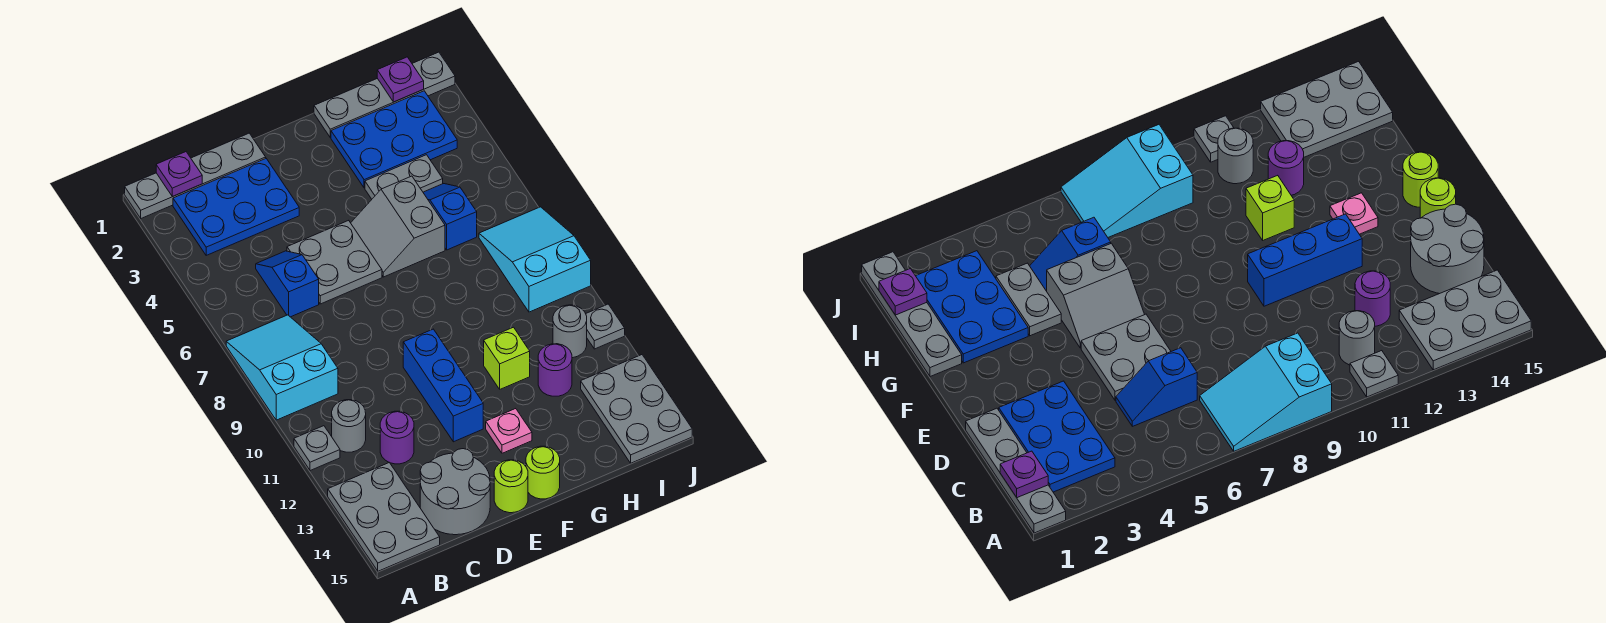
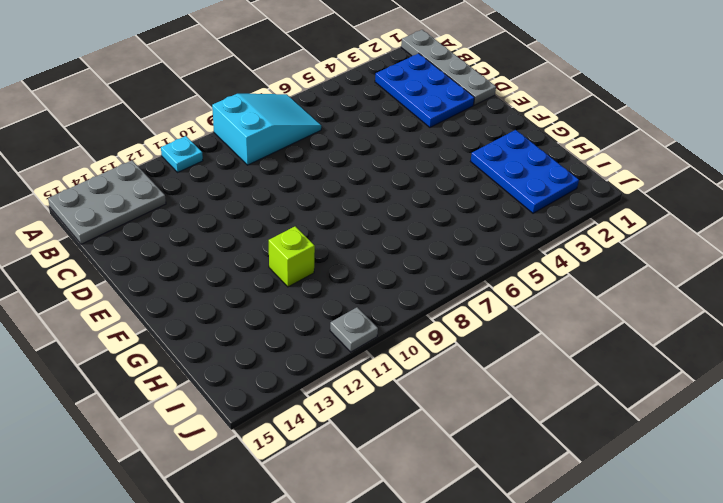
cyan 1x1 plate [161,136,203,172] -> grey 1x1 plate [294,426,340,471]
none -> grey 1x1 round brick [332,400,366,452]
none -> blue 1x2 slope [256,251,319,317]
none -> purple 1x1 round brick [380,411,414,464]

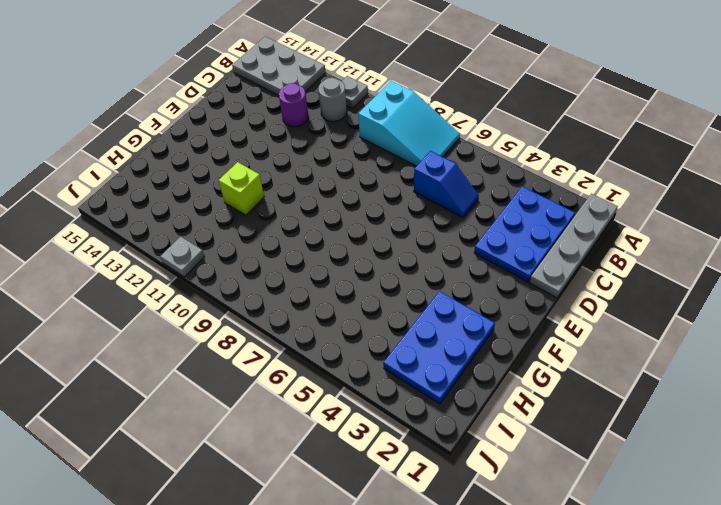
none -> grey 2x2 round brick [420,449,490,535]
none -> grey 2x2 plate [287,220,382,304]
none -> blue 1x3 brick [403,329,483,442]

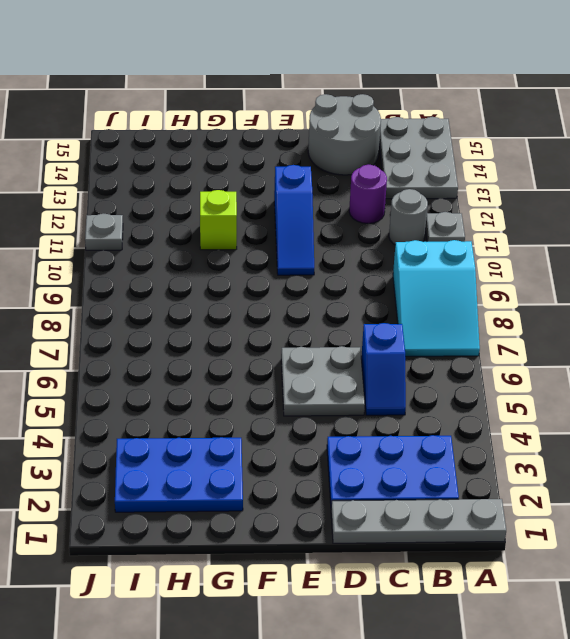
blue 1x3 slope [274,165,314,275] -> blue 1x3 brick [403,329,483,442]
none -> lime 1x1 round brick [494,460,528,513]
none -> grey 2x2 slope [351,176,445,277]
none -> pink 1x1 plate [486,409,532,453]

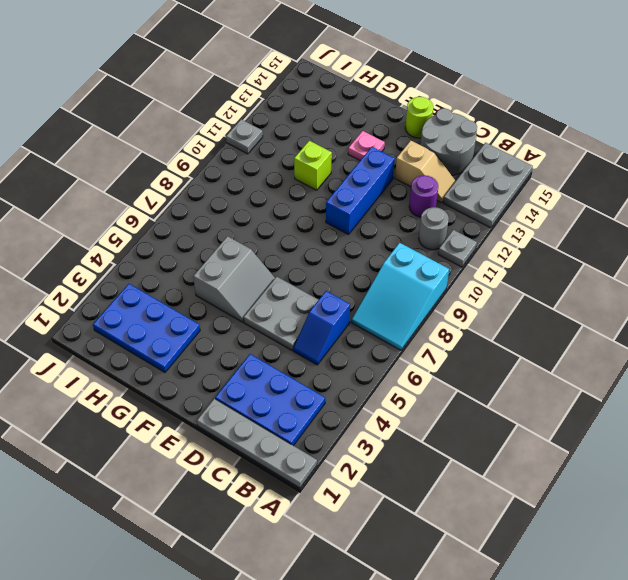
tan 1x2 slope [395,141,455,202] -> none
none -> lime 1x1 round brick [526,446,560,499]
none -> grey 1x4 plate [314,52,455,138]
none -> grey 1x2 plate [365,155,443,199]

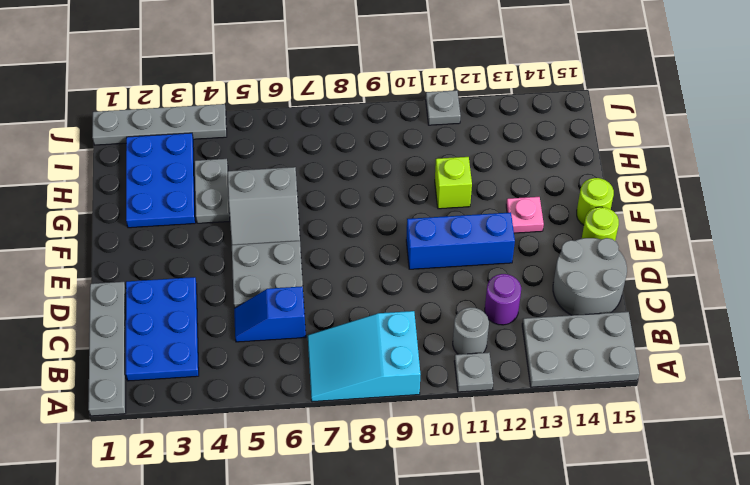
grey 1x4 plate [92,104,227,145] -> grey 1x4 plate turned to [314,52,455,138]
none -> blue 1x2 slope [423,184,477,250]
none -> purple 1x1 round brick [538,344,572,396]
none -> cyan 2x3 slope [479,207,591,312]

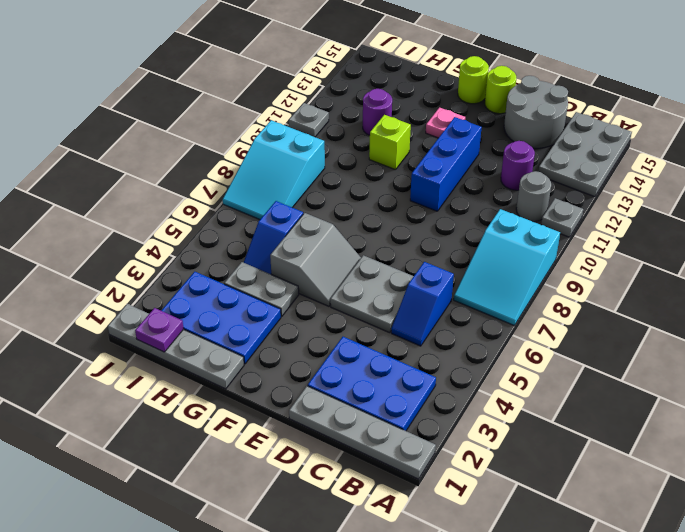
none -> grey 1x1 round brick [553,305,587,358]
none -> grey 2x3 plate [581,355,692,463]
none -> purple 1x1 plate [156,152,202,197]

